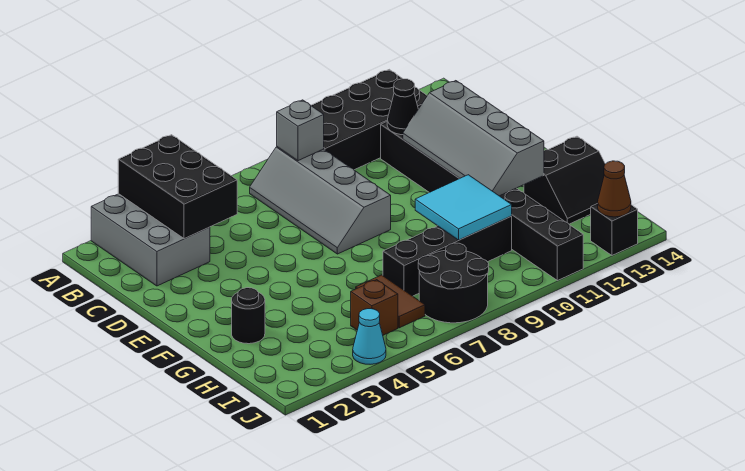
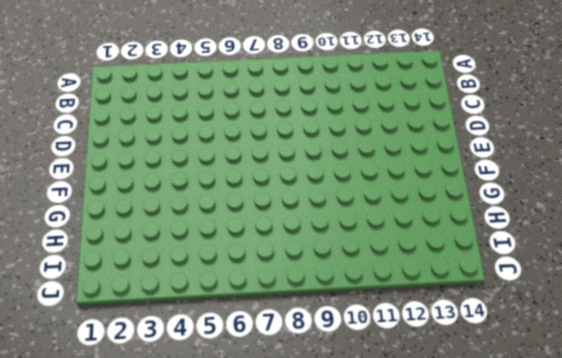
none -> grey 2x3 brick [91,194,210,286]
none -> black 2x4 brick [311,69,427,170]
none -> grey 2x4 slope [250,147,391,254]

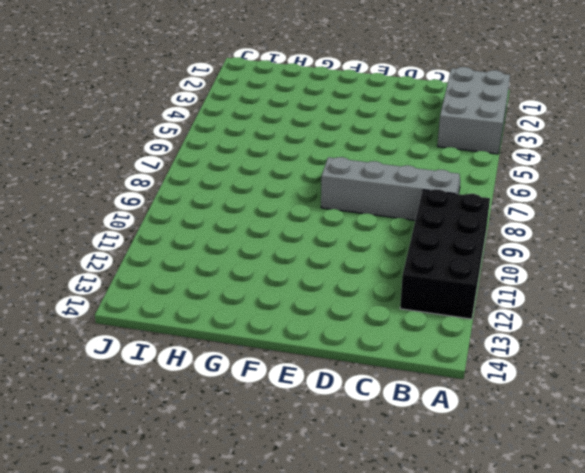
grey 2x3 brick [437,67,510,154] -> grey 2x3 brick turned to [91,194,210,286]
none -> black 1x8 brick [381,122,583,281]
none -> black 1x1 round brick [232,288,265,344]
none -> black 2x2 slope [524,136,605,224]

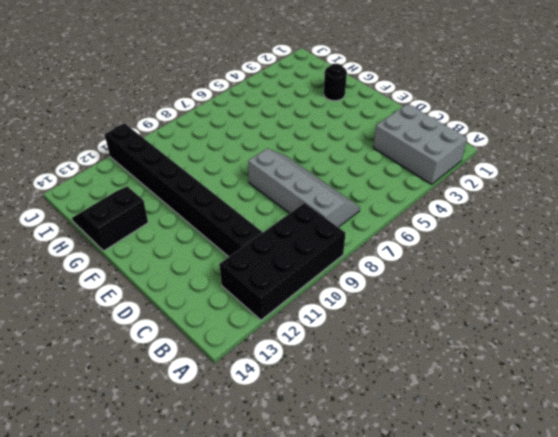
none -> brown 1x2 tile [356,275,425,328]
none -> black 1x4 brick [383,216,512,296]
none -> brown 1x1 brick [351,280,398,335]

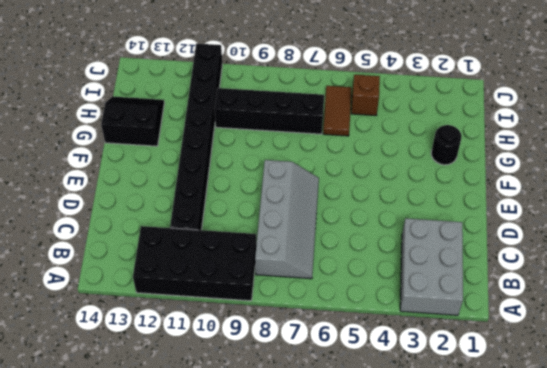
none -> black 2x2 round brick [418,243,489,323]
none -> cyan 1x1 cone [353,309,386,364]
none -> black 1x1 brick [591,203,638,255]

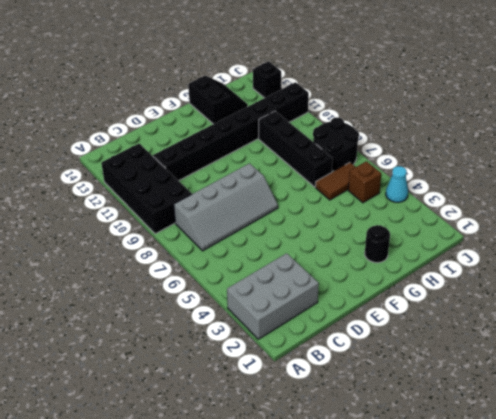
none -> black 2x3 brick [118,135,237,239]
none -> grey 1x1 brick [277,100,324,161]
none -> black 1x1 cone [387,79,418,135]

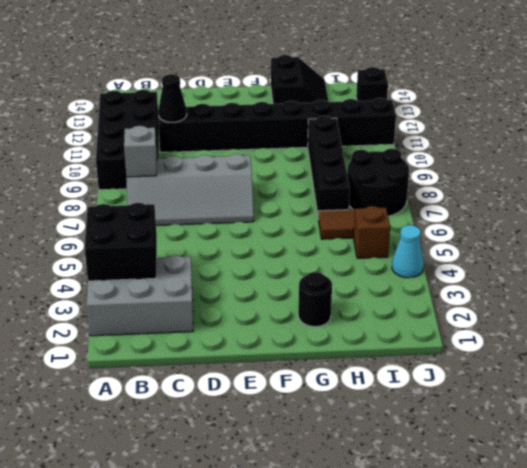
black 2x2 brick [85,203,157,281] -> black 2x3 brick [118,135,237,239]
none -> grey 2x4 slope [403,81,544,196]
none -> cyan 2x2 tile [415,175,512,240]
none -> brown 1x1 cone [598,161,631,217]

